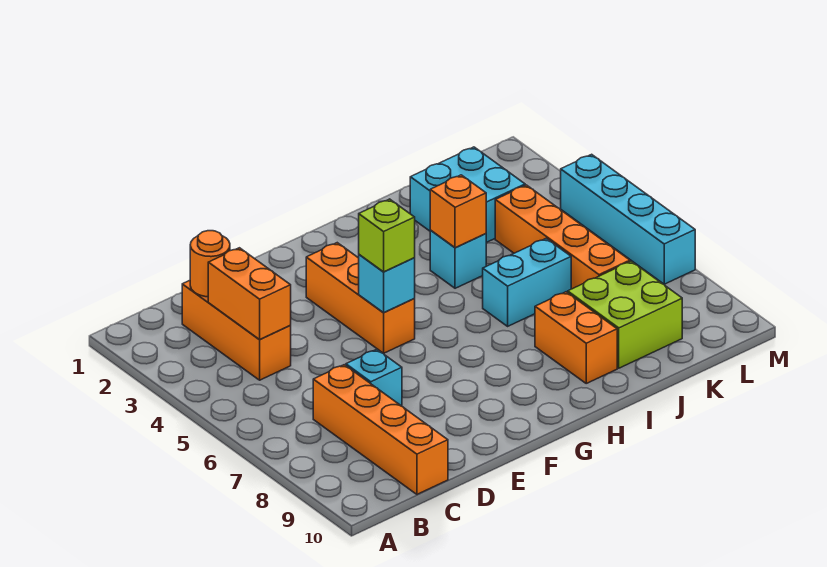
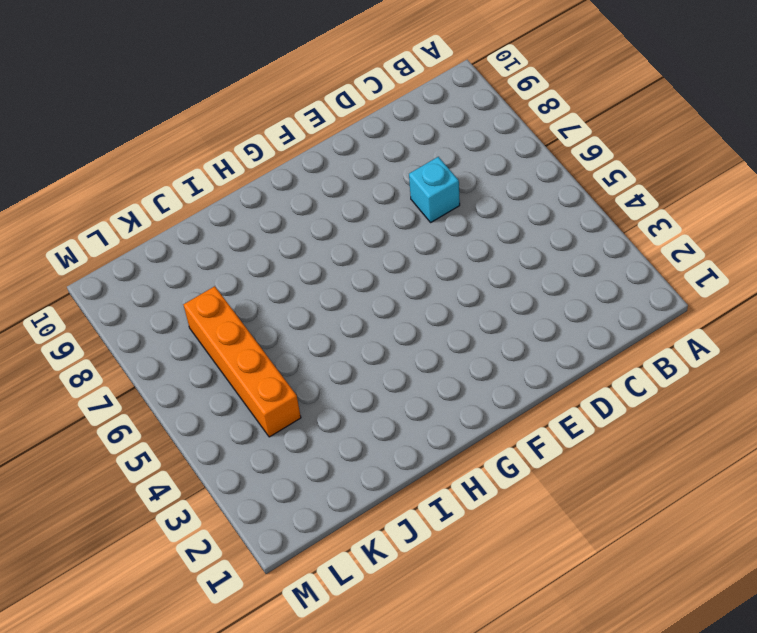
none -> orange 1x3 brick [182,280,291,380]
none -> orange 1x4 brick [313,365,448,494]
none -> orange 1x3 brick [306,243,415,353]

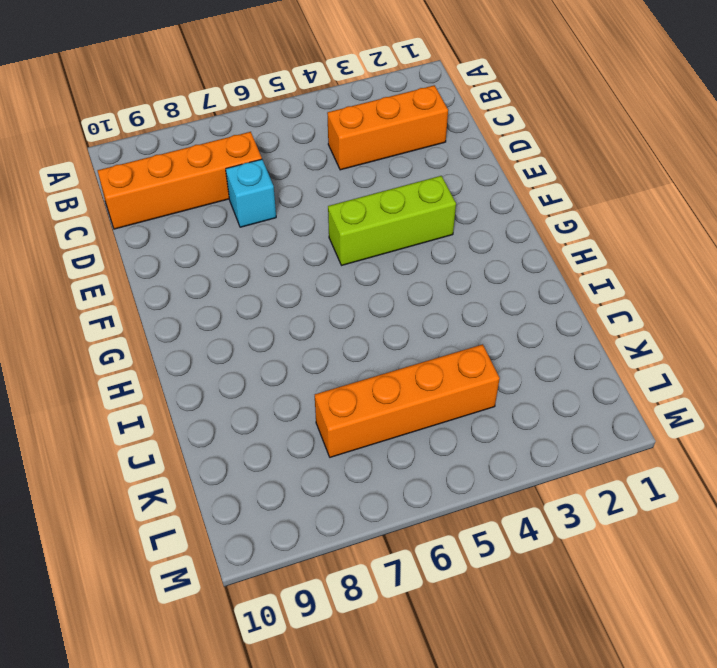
lime 1x3 brick [328,176,456,265] -> orange 1x3 brick [306,243,415,353]
none -> cyan 1x1 brick [430,230,486,288]
none -> cyan 1x2 brick [483,238,571,326]
none -> orange 1x2 brick [535,292,617,383]

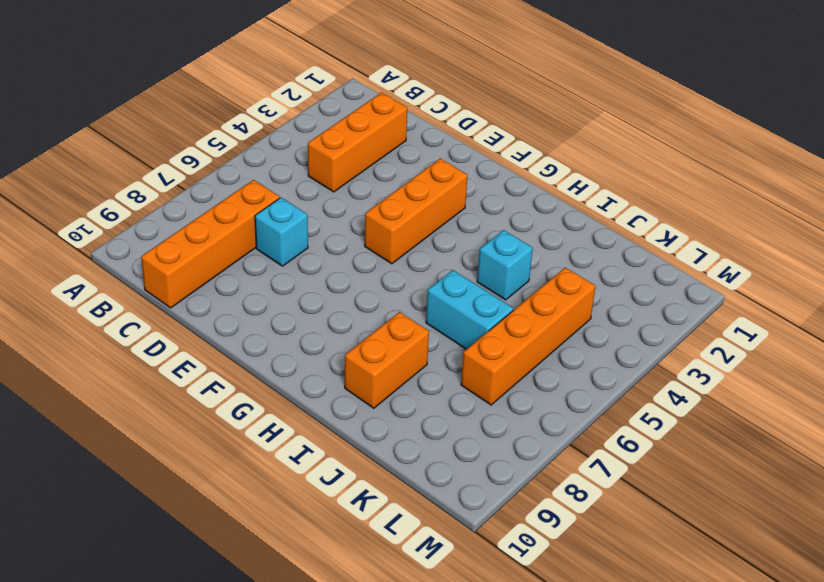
none -> cyan 2x2 brick [410,147,525,243]
none -> lime 2x2 brick [568,261,682,368]
none -> cyan 1x4 brick [561,154,695,284]

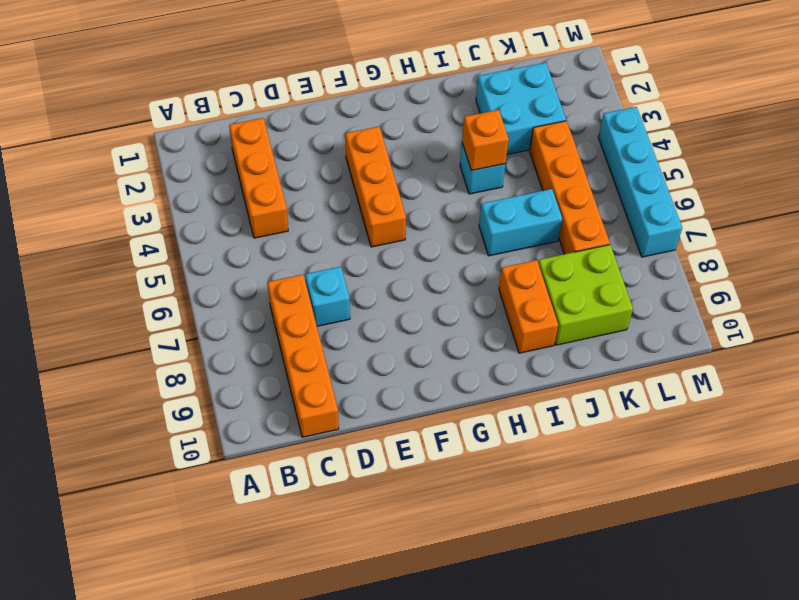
none -> orange 1x1 round brick [190,231,230,297]
none -> orange 1x2 brick [208,248,291,340]
none -> cyan 1x1 brick [359,255,415,313]

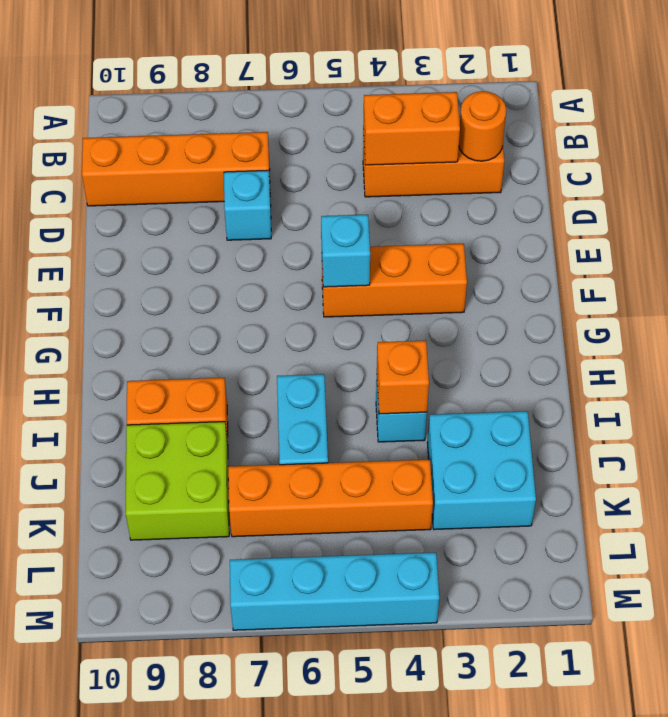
none -> lime 1x1 brick [359,199,415,272]

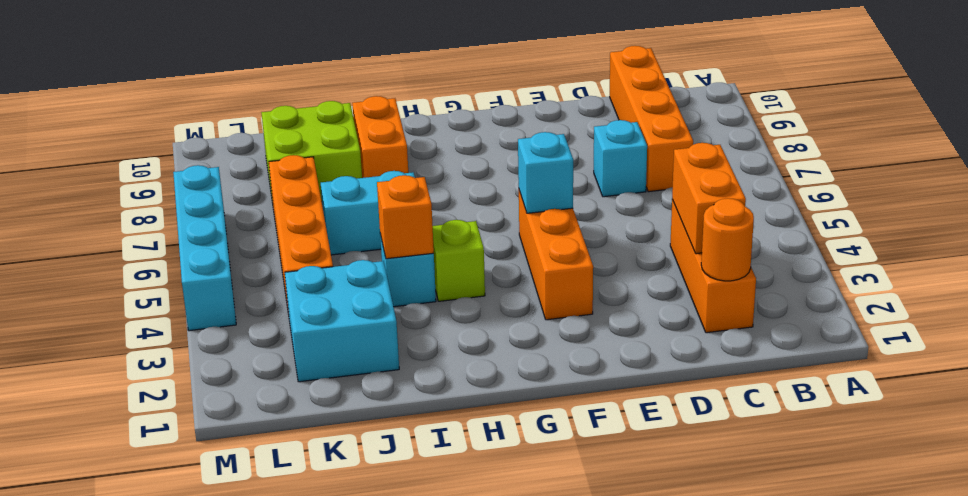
lime 1x1 brick [433,220,485,301] -> lime 1x1 brick moved to [359,199,415,272]

